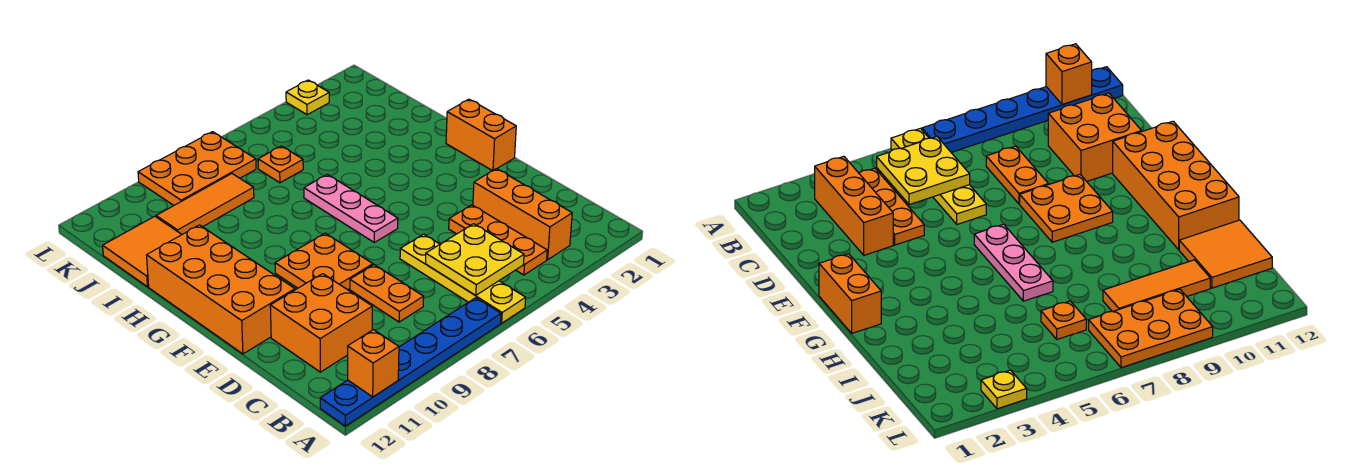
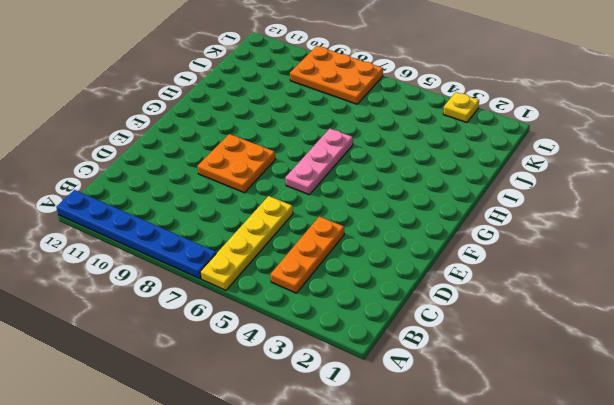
none -> orange 1x3 brick [473,169,572,260]
none -> orange 1x2 plate [350,265,424,322]
none -> orange 2x2 brick [270,274,372,372]

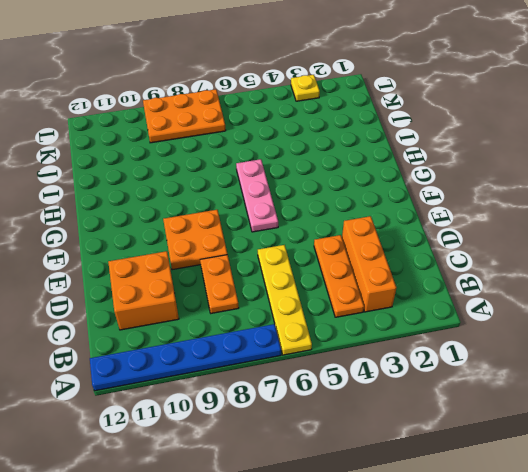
none -> orange 2x4 brick [147,225,295,354]
none -> orange 1x2 brick [446,99,516,171]
none -> orange 2x2 tile [103,216,182,287]

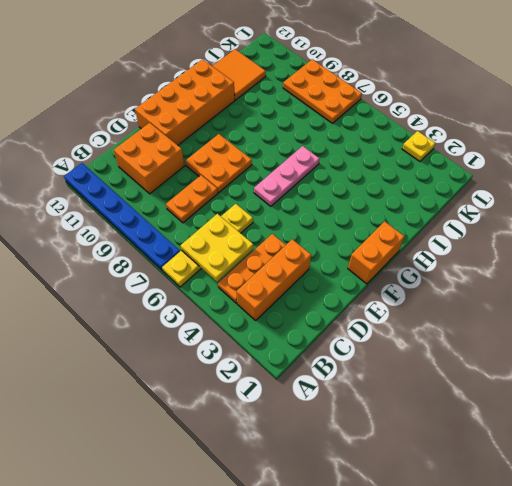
none -> orange 1x1 plate [258,146,303,183]
none -> orange 1x3 tile [156,174,254,234]
none -> orange 1x1 brick [348,330,399,397]

